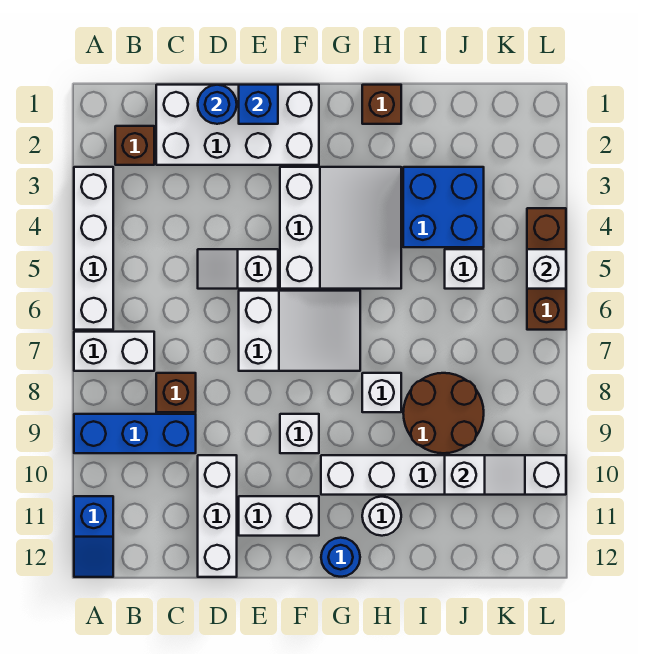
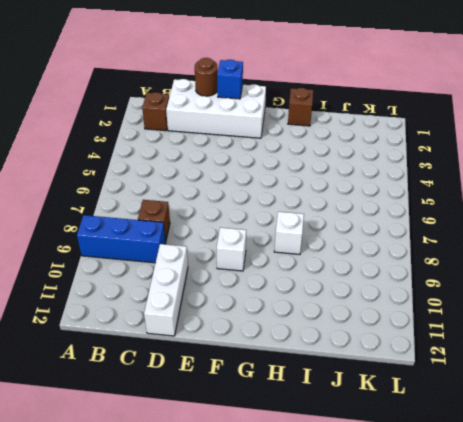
brown 1x1 round brick [195,58,218,96] -> blue 1x1 round brick [198,85,237,124]
none -> white 1x4 brick [74,167,113,330]
none -> white 1x2 brick [74,332,154,371]
none -> blue 1x2 slope [74,496,113,577]

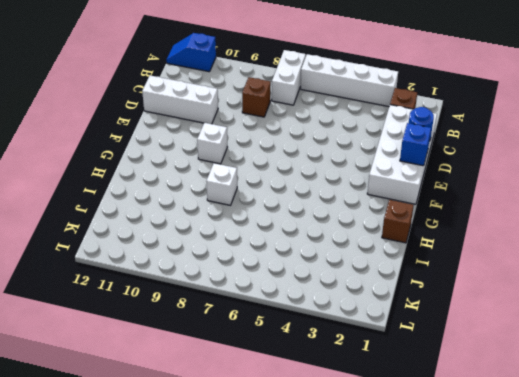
none -> blue 1x3 brick [74,414,196,453]
none -> white 1x2 slope [198,249,278,289]
none -> white 2x3 slope [239,291,360,371]

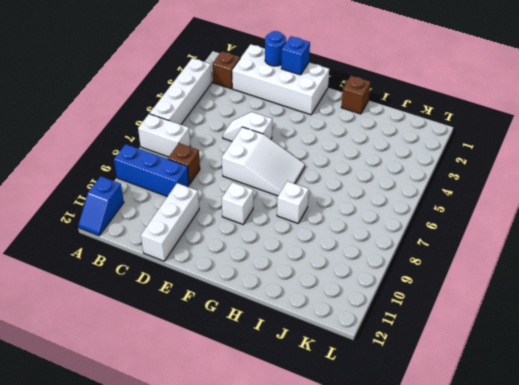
none -> white 1x2 brick [239,496,319,536]
none -> white 3x3 slope [280,167,401,289]
none -> white 1x6 brick [321,455,566,495]

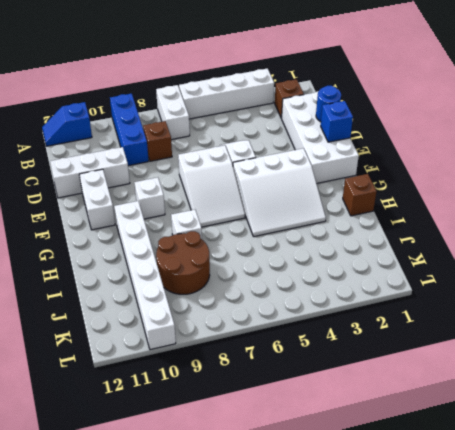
none -> blue 1x1 round brick [321,538,360,577]
none -> white 1x1 round brick [362,497,401,536]
none -> blue 2x2 brick [403,167,484,247]

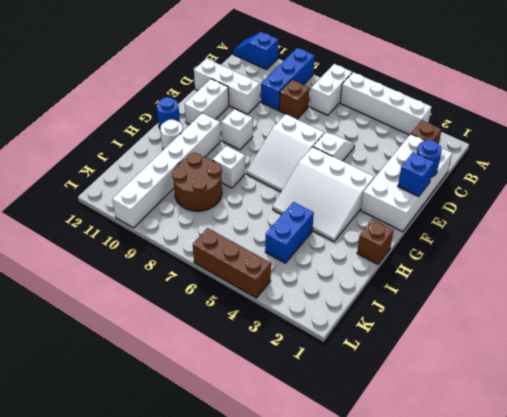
blue 1x2 brick [265,202,314,263] -> blue 2x2 brick [403,167,484,247]
none -> white 1x1 brick [445,249,484,289]
none -> white 1x2 slope [445,455,525,495]
none -> white 1x1 brick [527,249,566,289]

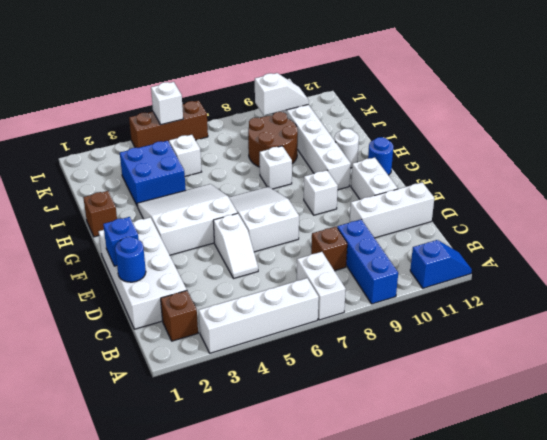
white 1x2 slope [255,73,309,115] -> white 1x2 slope turned to [445,455,525,495]

